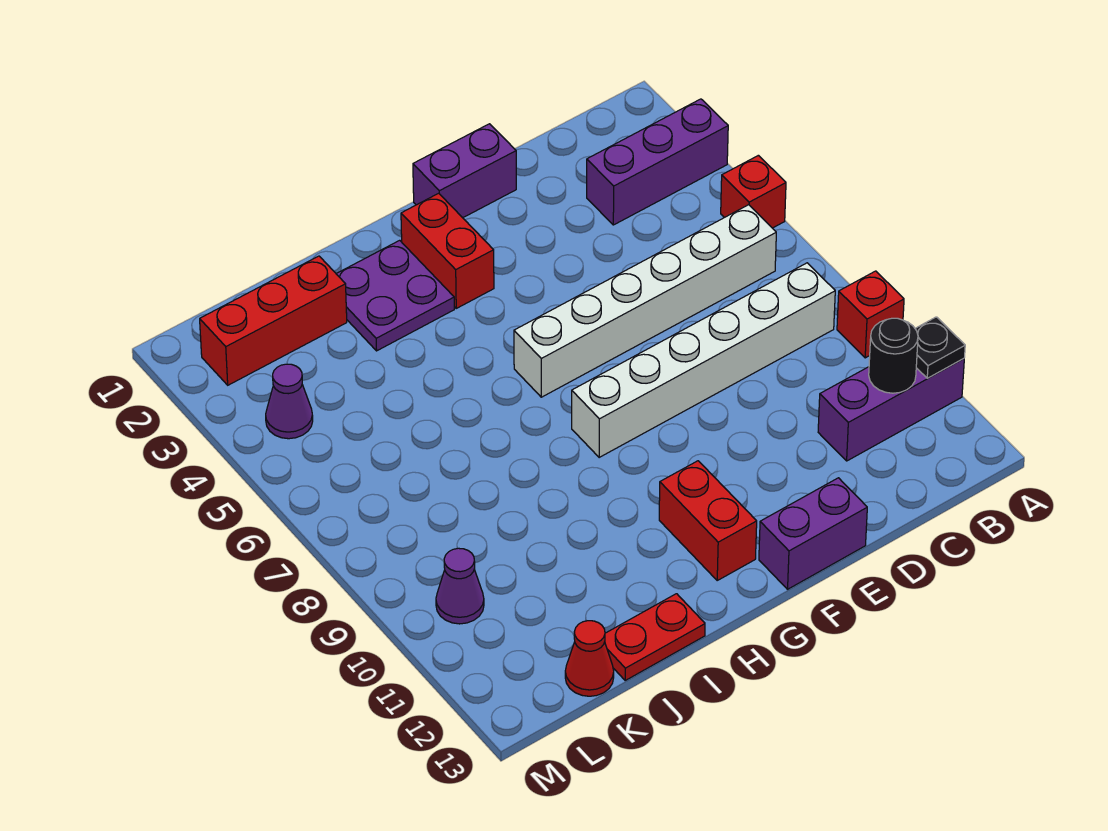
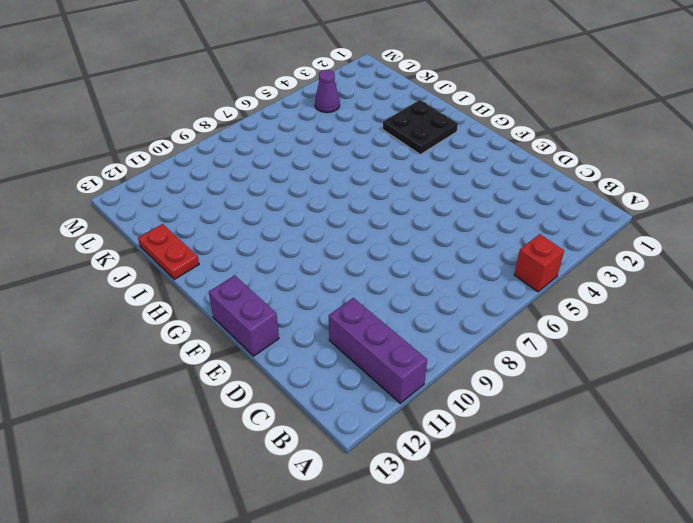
black 2x2 plate [383,100,458,154] -> purple 2x2 plate [336,240,454,351]
none -> purple 1x3 brick [587,99,728,225]
none -> red 1x1 brick [837,271,904,358]
none -> white 1x6 brick [514,205,776,397]

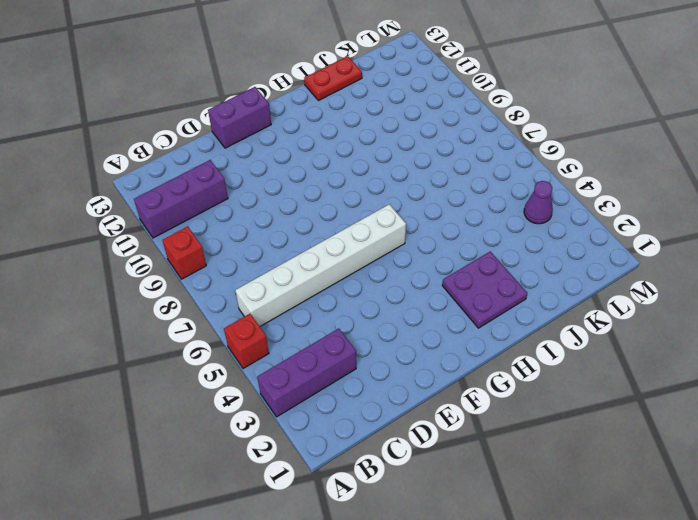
none -> white 1x6 brick [572,263,835,458]
none -> purple 1x2 brick [413,124,516,218]
none -> red 1x2 brick [401,193,494,308]

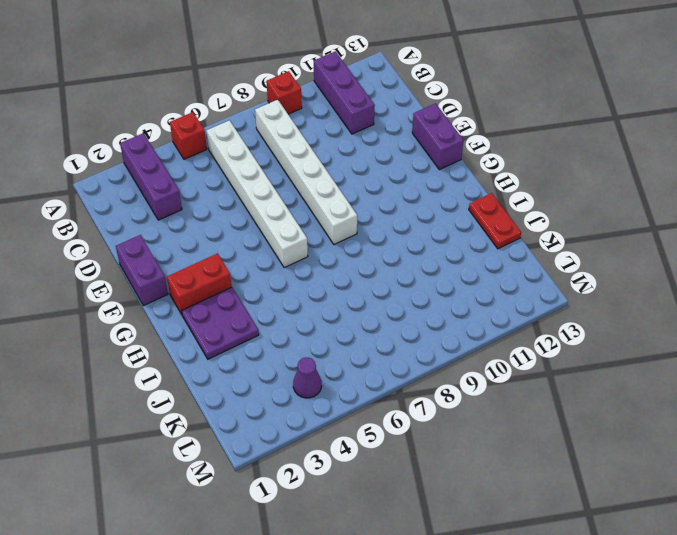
none -> red 1x2 brick [659,461,757,580]
none -> red 1x3 brick [200,256,347,385]
none -> red 1x1 cone [565,621,614,696]

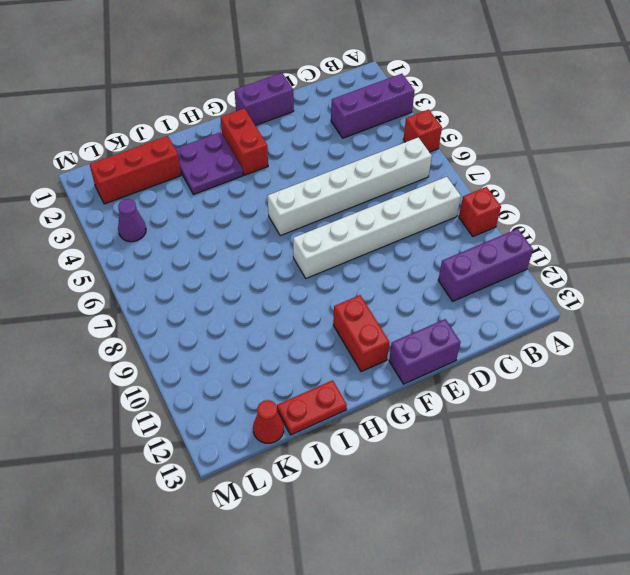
none -> purple 1x1 cone [436,548,484,624]
none -> black 1x1 plate [915,317,965,378]
none -> black 1x1 round brick [869,318,918,393]

